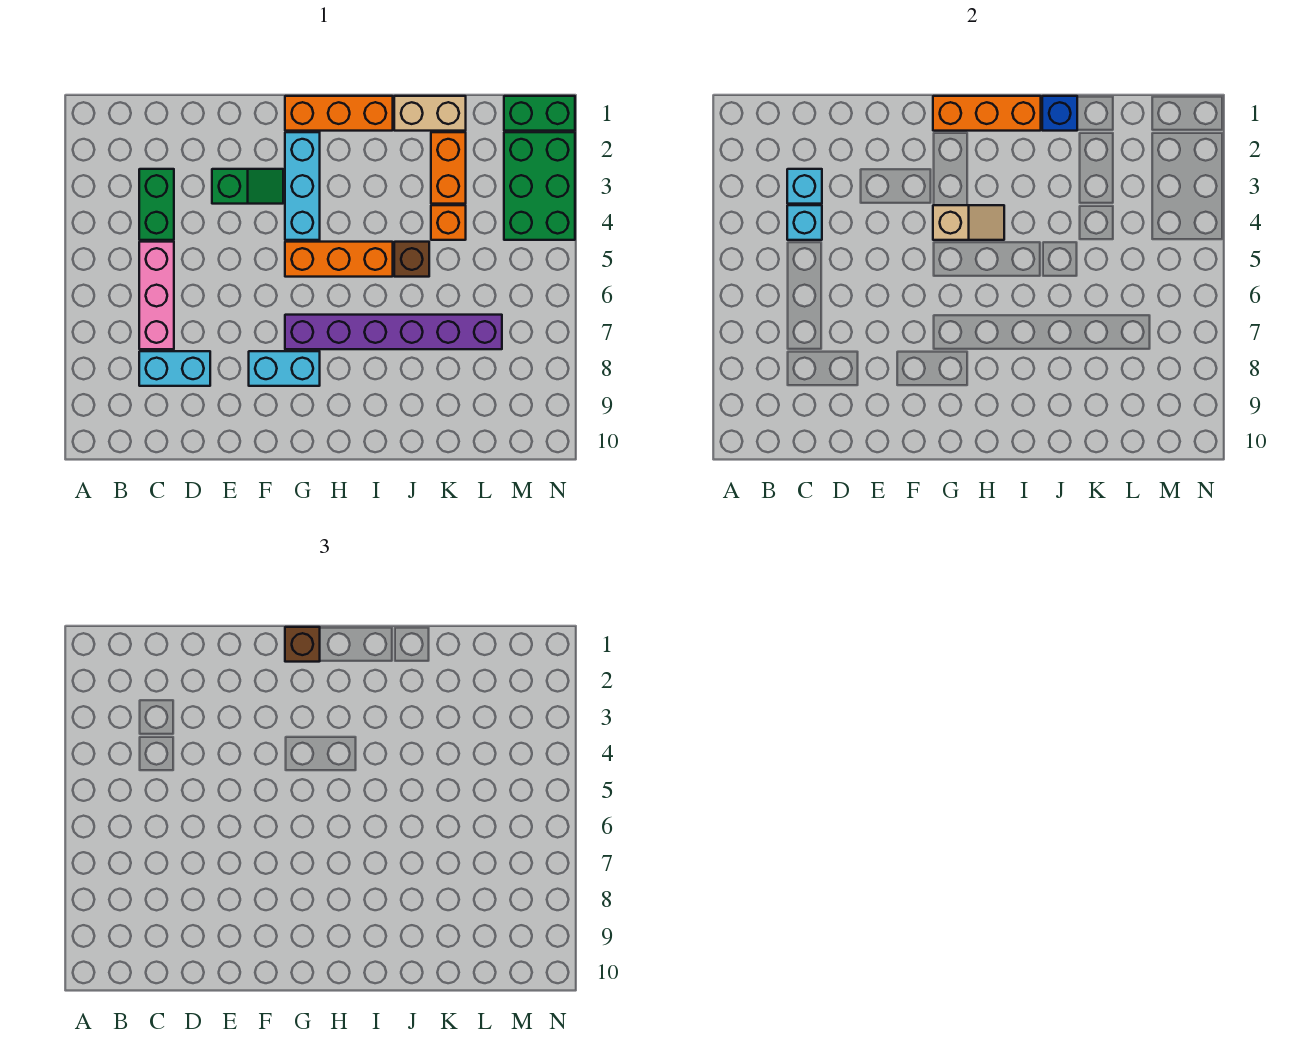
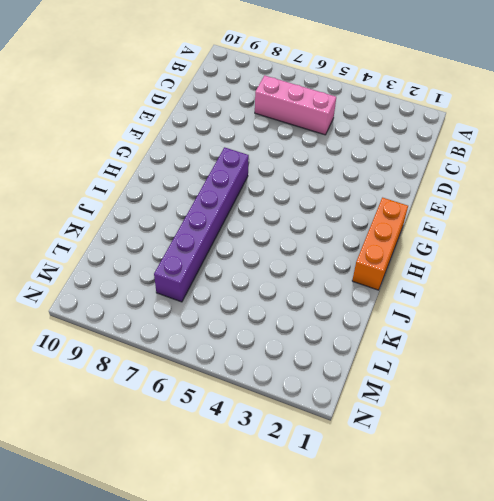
none -> green 1x2 brick [139,169,174,240]
none -> cyan 1x2 brick [139,351,210,386]
none -> green 1x2 slope [212,169,283,204]

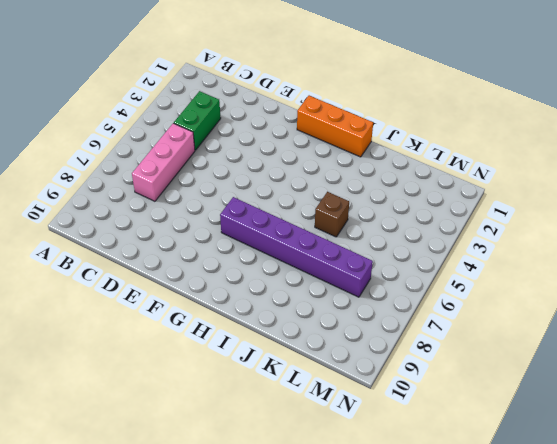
none -> cyan 1x2 brick [139,351,210,386]
none -> green 1x2 slope [212,169,283,204]
none -> cyan 1x2 brick [249,351,320,386]

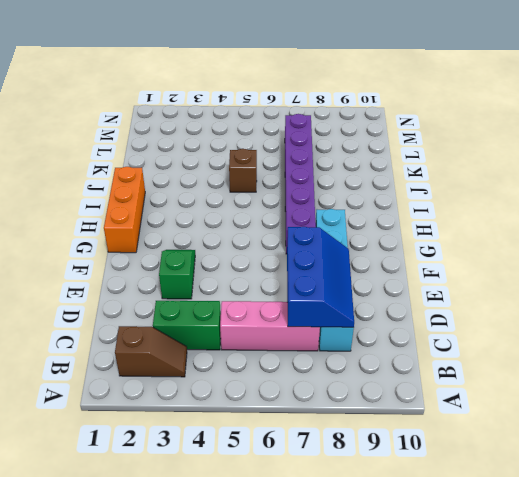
brown 1x2 slope [115,326,187,377] -> none
blue 2x3 slope [287,227,354,327] -> none
none -> cyan 1x3 brick [285,132,320,240]
none -> orange 1x3 brick [285,242,393,277]
none -> tan 1x2 brick [394,96,466,131]

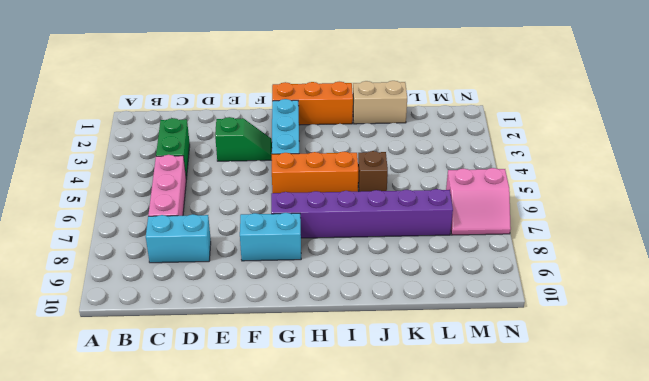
pink 2x2 slope [446,168,511,235] -> none
none -> orange 1x2 brick [431,132,466,204]
none -> orange 1x1 brick [431,205,466,240]
none -> green 1x2 brick [504,96,575,131]

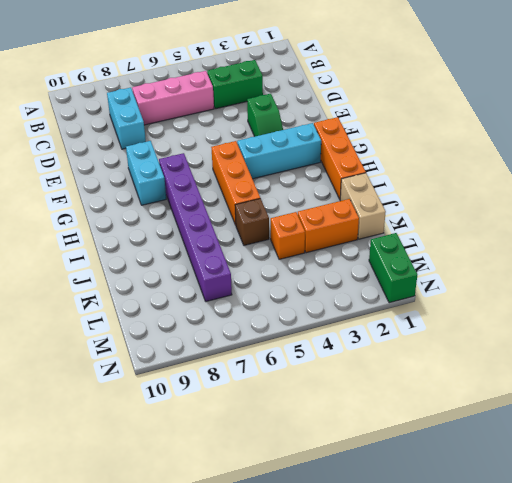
none -> green 2x3 brick [504,132,575,240]
none -> cyan 1x1 brick [787,169,822,204]
none -> cyan 1x1 brick [787,205,822,240]

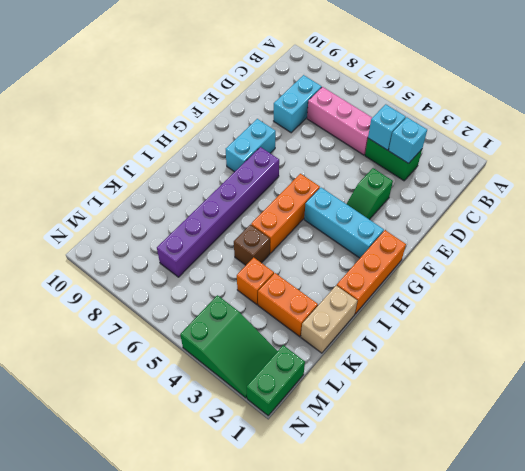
green 2x3 slope [180,295,277,398] -> green 2x3 brick [504,132,575,240]
none -> orange 1x3 brick [933,96,1041,131]
none -> tan 1x2 slope [933,205,1004,240]
none -> blue 1x1 brick [1042,96,1077,131]

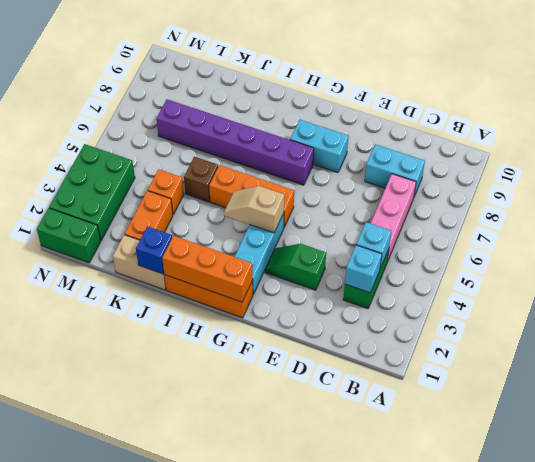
none -> brown 1x1 brick [285,627,320,662]

